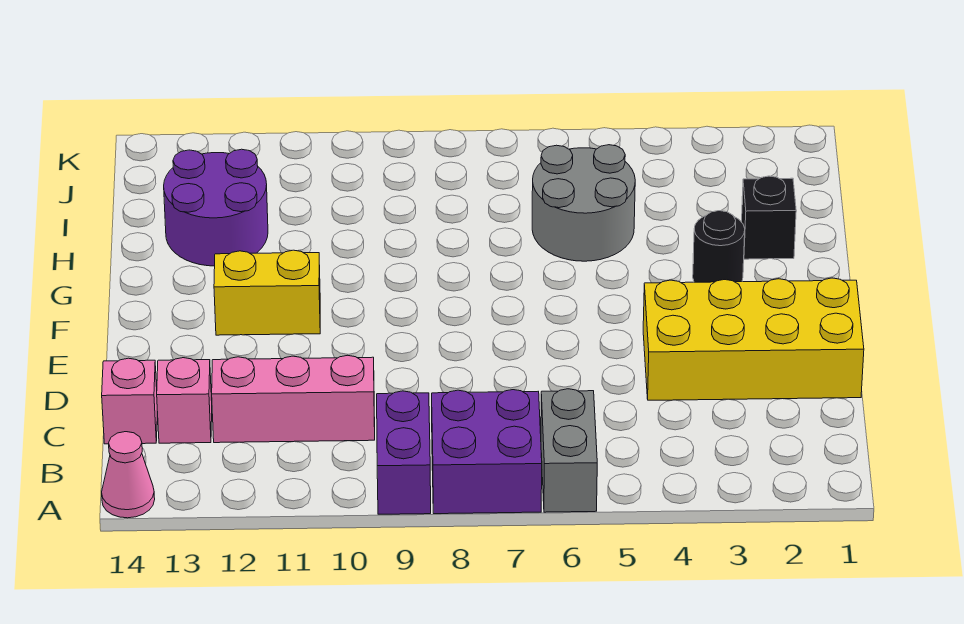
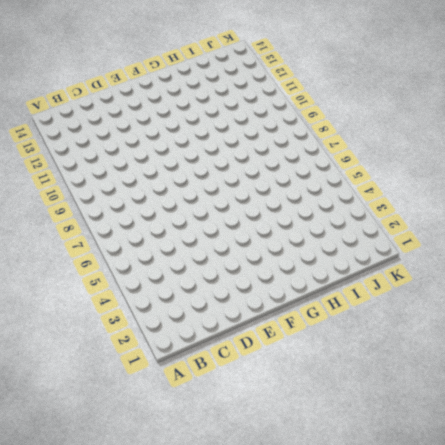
none -> grey 1x2 brick [541,389,597,512]
none -> purple 2x2 brick [432,390,542,514]
none -> purple 1x2 brick [377,391,431,514]

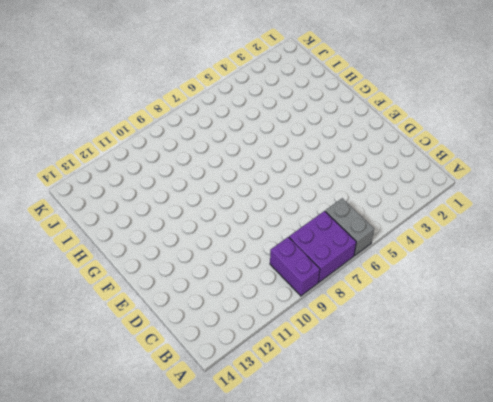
none -> pink 1x1 cone [102,432,155,518]
none -> pink 1x3 brick [212,355,375,443]
none -> pink 1x1 brick [157,358,212,443]

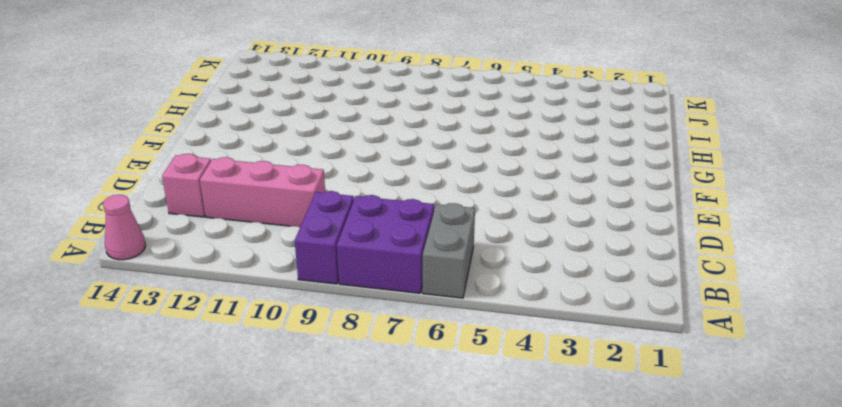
none -> pink 1x1 brick [102,358,157,444]
none -> yellow 2x4 brick [643,278,864,400]
none -> yellow 1x2 brick [214,250,320,335]

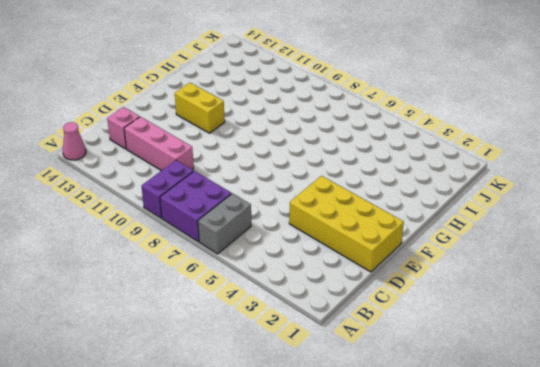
none -> pink 1x1 brick [102,358,157,444]
none -> black 1x1 round brick [693,211,745,282]
none -> black 1x1 brick [742,176,796,259]

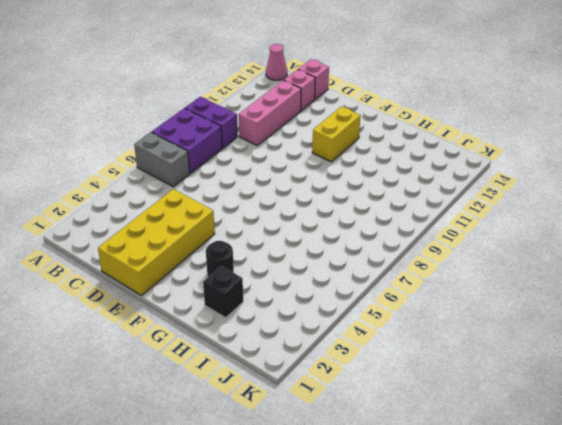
none -> grey 2x2 round brick [532,145,635,261]
none -> purple 2x2 round brick [164,149,268,266]

